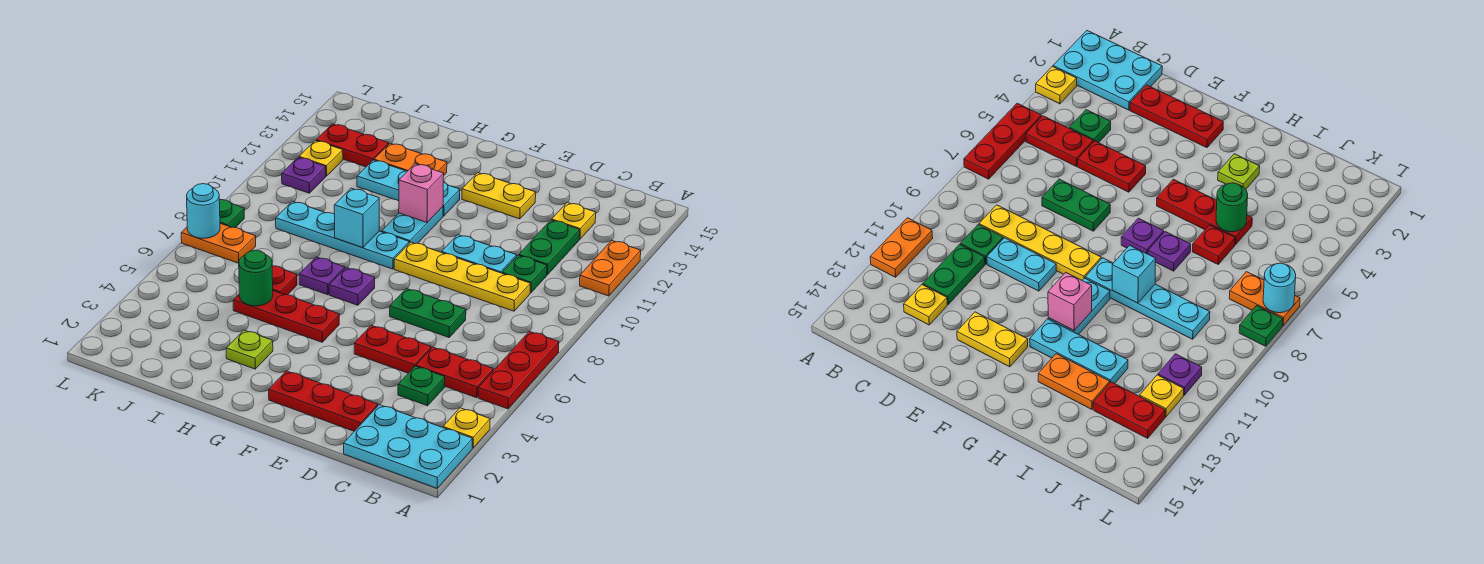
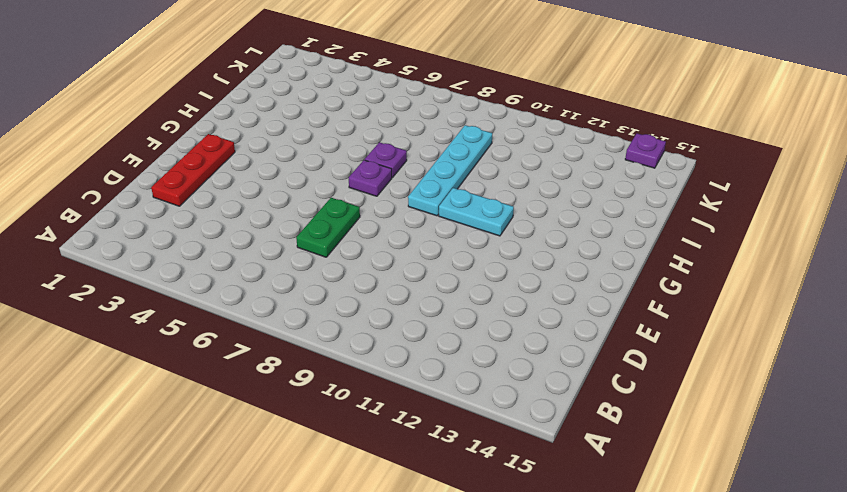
purple 1x1 plate [625,134,666,168] -> purple 1x1 plate moved to [282,157,326,193]
none -> cyan 2x3 plate [344,405,472,488]
none -> yellow 1x1 plate [443,408,490,448]
none -> red 1x3 plate [478,331,559,409]
none -> orange 1x2 plate [580,240,641,296]

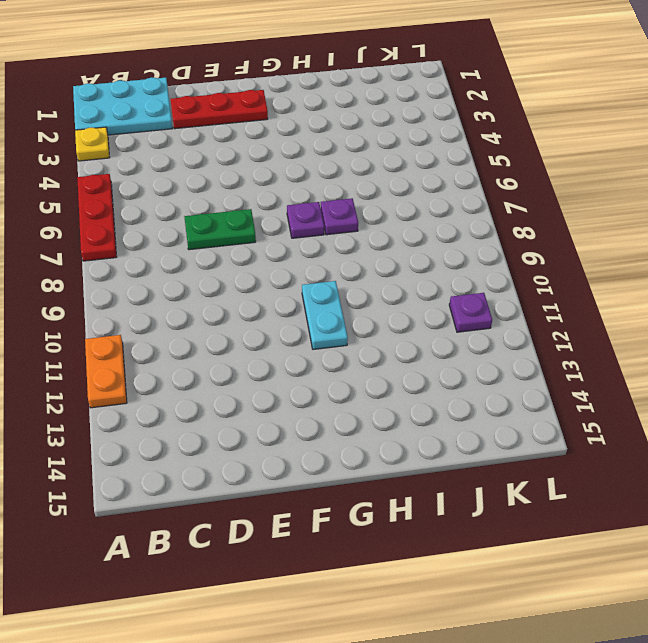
none -> red 1x2 plate [416,347,493,398]
none -> green 1x1 plate [398,366,445,406]
none -> yellow 1x4 plate [394,242,530,311]
none -> green 1x1 plate [502,255,547,293]

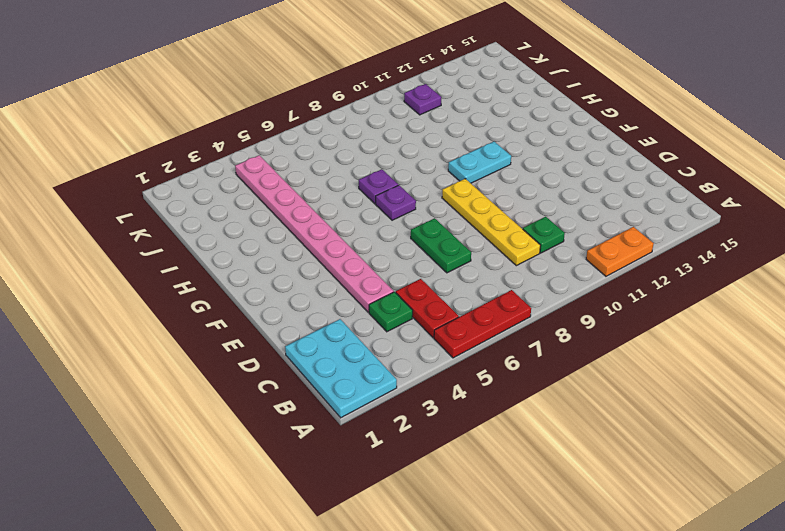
pink 1x8 plate [235,155,394,312] -> none
none -> yellow 1x1 plate [443,408,490,448]
none -> green 1x2 plate [519,220,580,275]
none -> yellow 1x1 plate [552,202,596,239]
none -> red 1x3 plate [269,371,378,431]

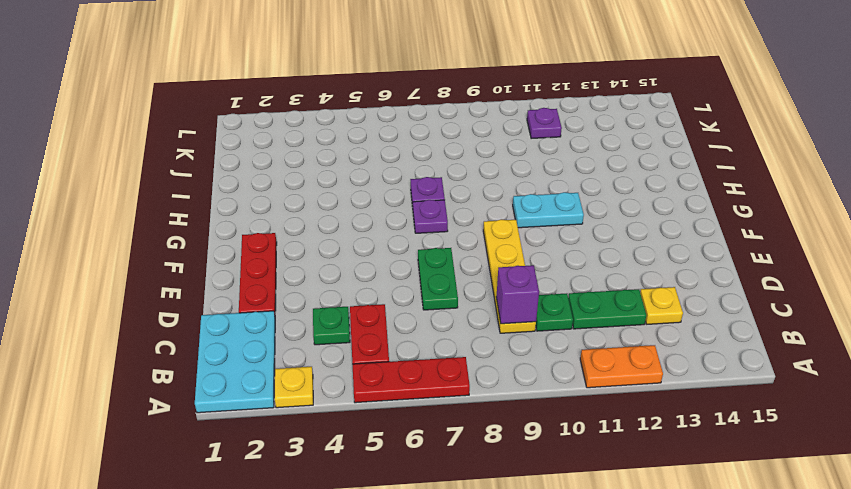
purple 1x1 brick [496,265,539,324] -> none
none -> red 1x2 plate [354,325,431,373]
none -> cyan 1x2 plate [442,235,517,273]
none -> yellow 1x2 plate [462,173,536,219]
none -> red 1x3 plate [233,291,339,342]

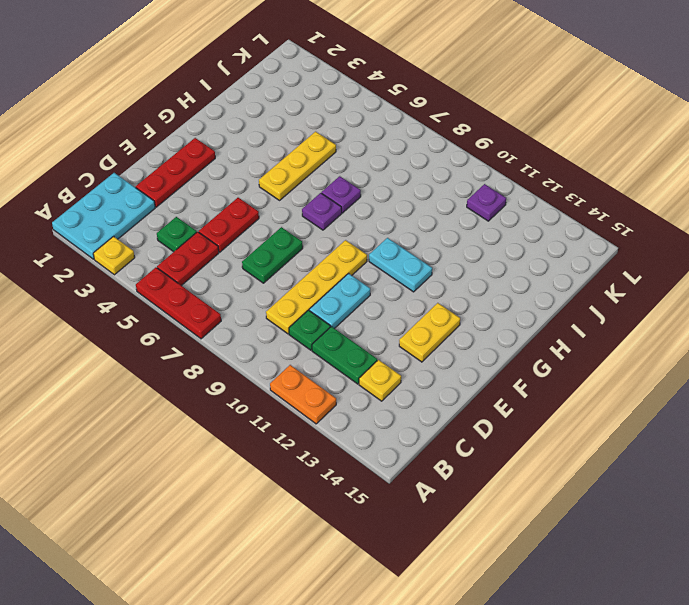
yellow 1x3 plate [259,132,336,200] -> red 1x3 plate [233,291,339,342]
none -> cyan 1x4 plate [276,201,409,269]
none -> cyan 1x3 plate [357,160,460,216]
none -> lime 1x1 plate [226,330,273,369]
none -> orange 1x2 plate [374,143,447,175]

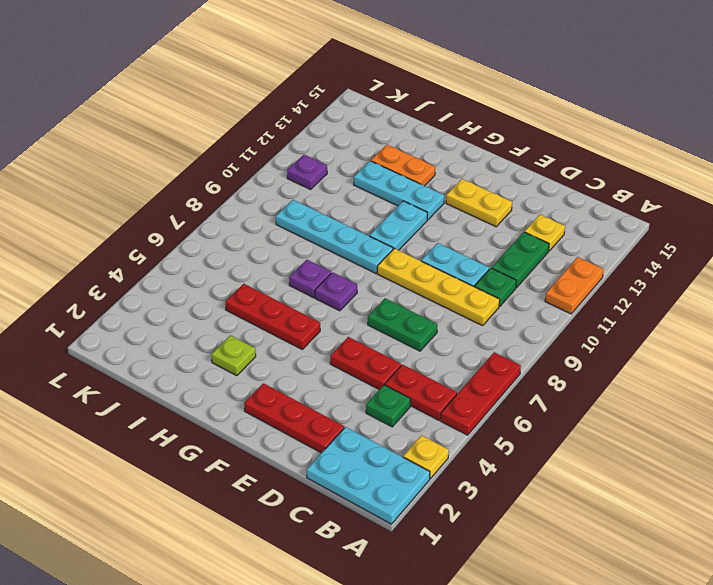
none -> red 1x1 plate [272,266,297,295]
none -> red 1x2 plate [316,124,389,167]
none -> orange 1x2 plate [181,223,256,263]
none -> yellow 1x1 plate [299,141,343,176]

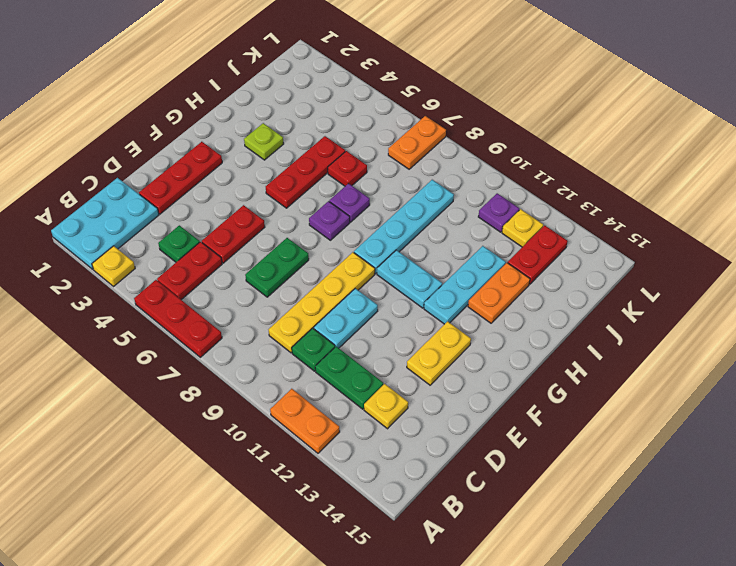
none -> green 1x1 plate [219,199,244,227]
none -> pink 1x1 brick [399,164,444,222]
none -> cyan 1x1 brick [334,188,379,248]
none -> green 1x1 round brick [239,250,273,306]

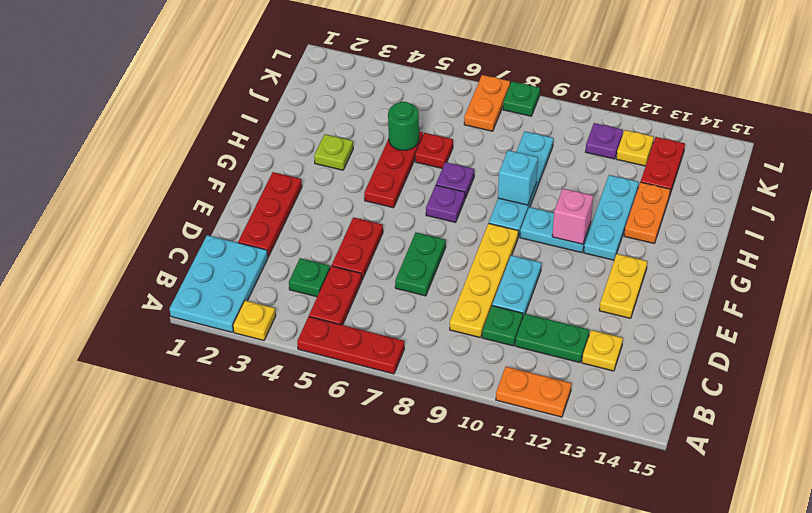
none -> cyan 1x1 round brick [187,184,220,238]

